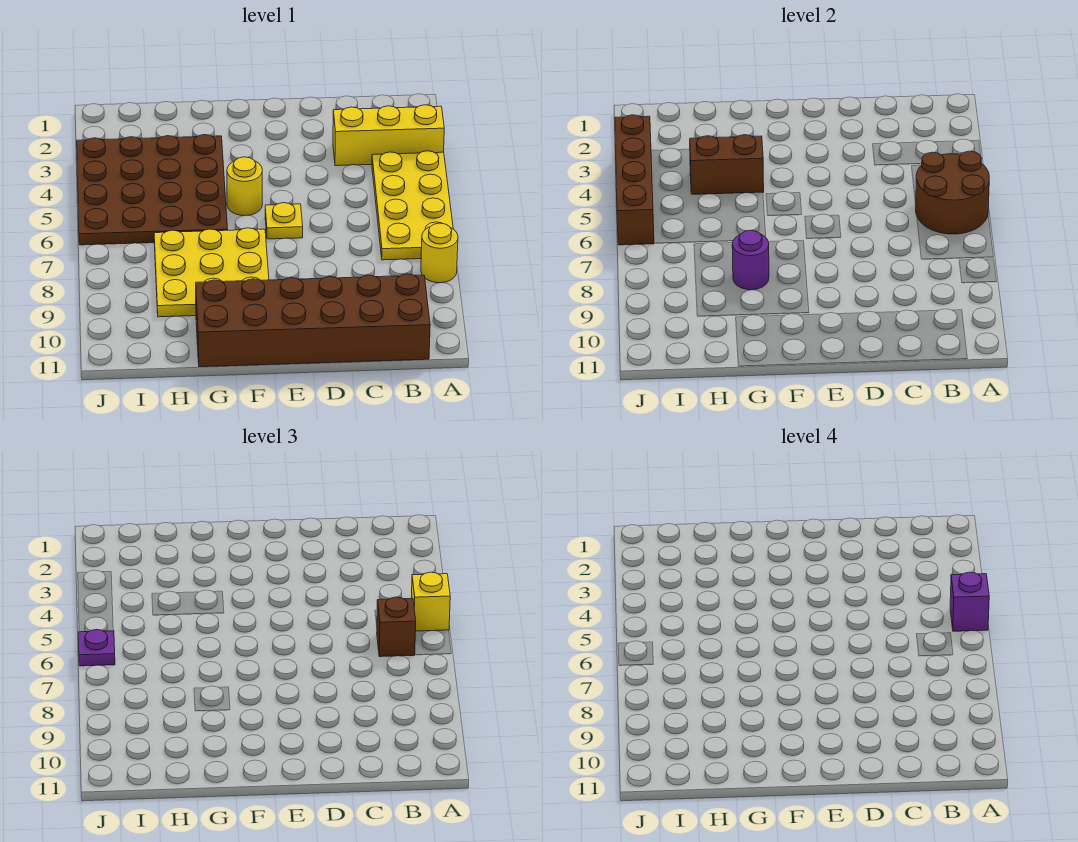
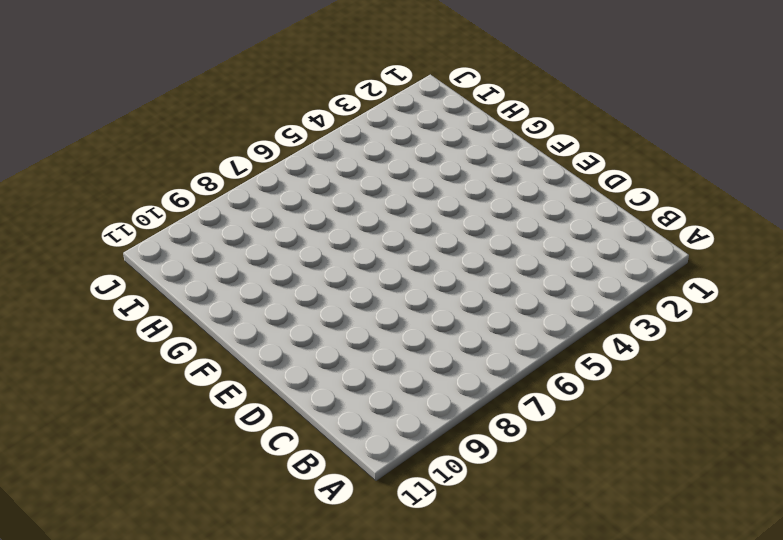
none -> yellow 1x3 brick [333,105,444,166]
none -> yellow 2x4 plate [372,151,453,260]
none -> yellow 1x1 round brick [421,223,458,283]

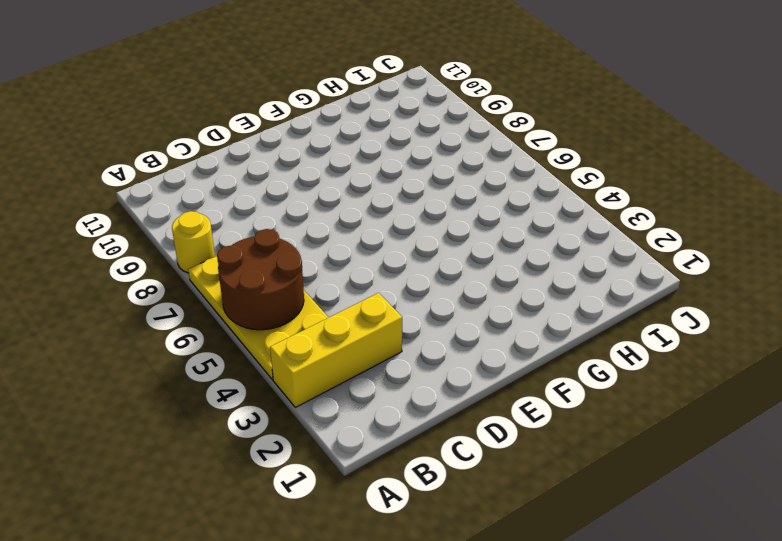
none -> brown 2x6 brick [196,274,430,367]
none -> yellow 1x1 plate [265,203,303,239]
none -> yellow 1x1 round brick [227,157,262,216]

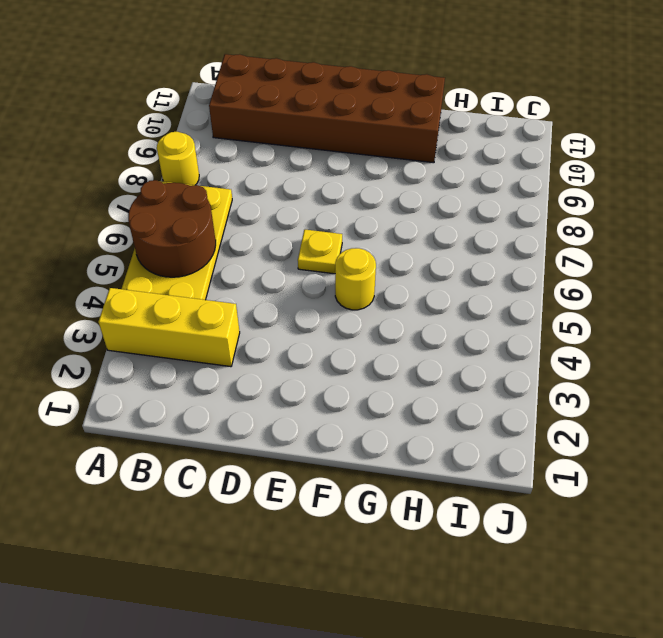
none -> yellow 3x3 plate [154,228,269,317]
none -> brown 4x4 plate [77,135,228,245]
none -> brown 1x2 brick [690,135,764,194]

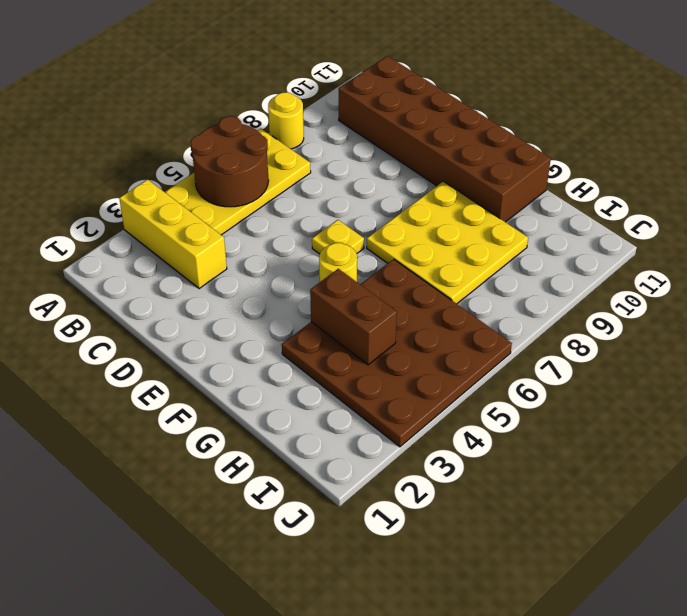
none -> purple 1x1 round brick [732,230,769,290]
none -> brown 1x4 brick [615,115,654,245]
none -> yellow 1x1 brick [411,572,450,631]

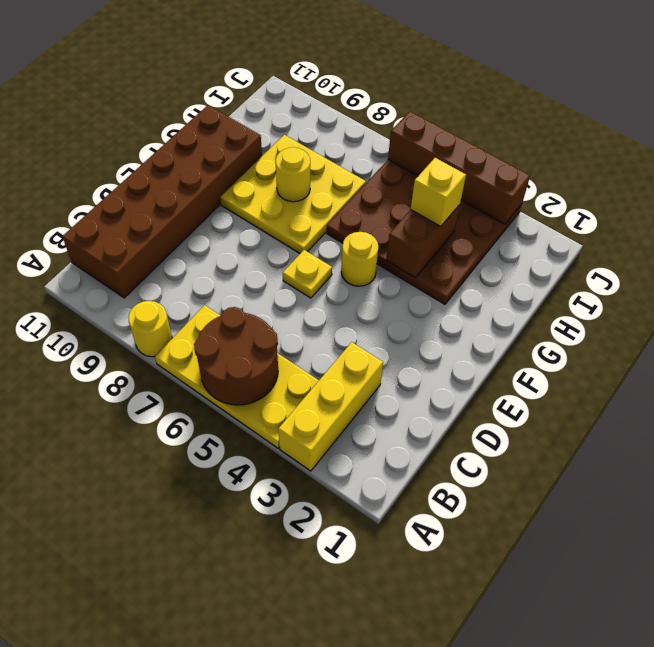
yellow 1x1 round brick [276,147,310,202] -> purple 1x1 round brick [732,230,769,290]
yellow 1x1 brick [411,158,466,226] -> yellow 1x1 brick moved to [411,572,450,631]
none -> brown 1x1 brick [377,597,416,657]
none -> purple 1x1 plate [78,630,115,666]
none -> purple 1x1 brick [950,572,989,631]

